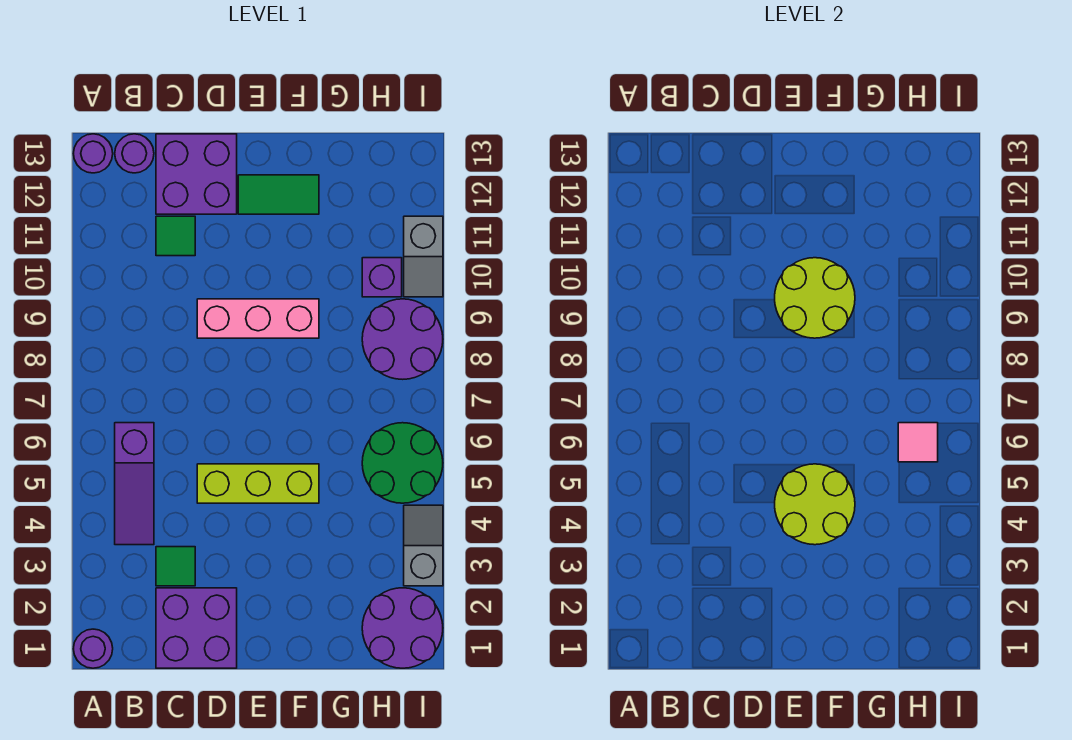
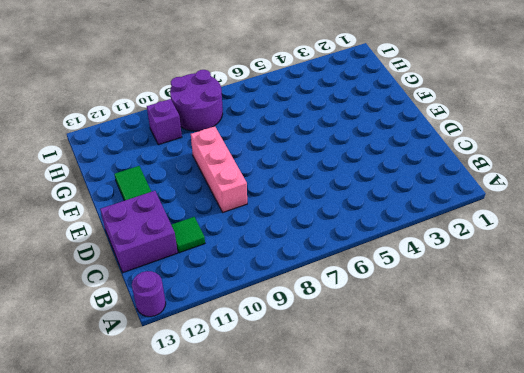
none -> purple 1x1 round brick [73,629,113,668]
none -> purple 1x3 slope [115,423,154,545]
none -> purple 1x1 round brick [115,134,154,173]

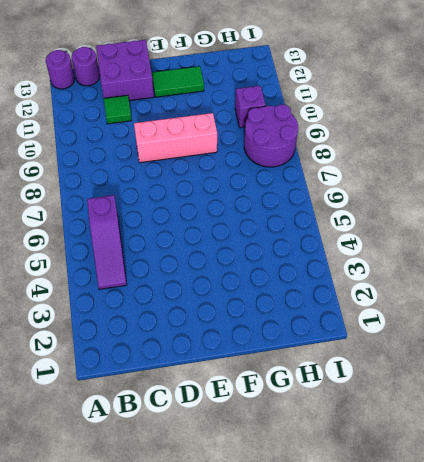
none -> purple 1x1 round brick [73,629,113,668]
none -> purple 2x2 brick [156,588,237,668]
none -> green 1x1 tile [156,547,195,586]

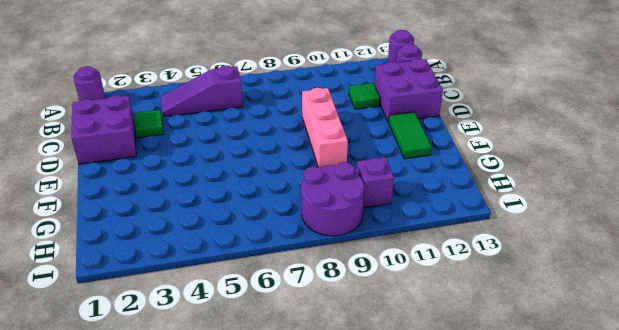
none -> lime 1x3 brick [197,464,319,503]
none -> purple 2x2 round brick [362,588,443,668]
none -> green 2x2 round brick [362,423,443,503]

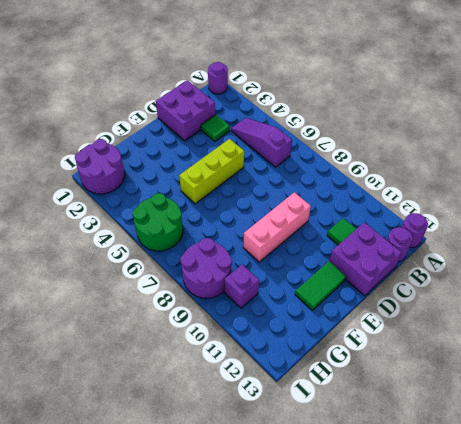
none -> grey 1x2 slope [404,505,443,586]
none -> grey 1x2 slope [404,216,443,297]
none -> lime 2x2 round brick [775,464,855,545]

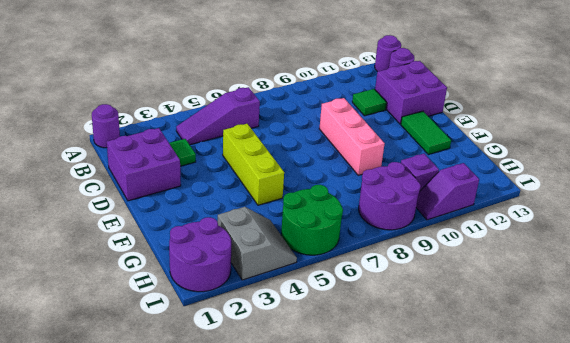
grey 2x2 slope [217,207,297,280] -> grey 1x2 slope [404,505,443,586]
purple 1x2 slope [416,163,479,220] -> grey 1x2 slope [404,216,443,297]
none -> lime 2x2 round brick [775,464,855,545]
none -> lime 2x2 round brick [775,258,855,338]
none -> pink 1x1 tile [898,423,938,462]

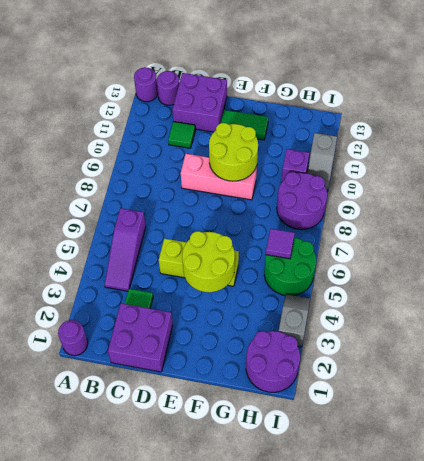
purple 1x1 tile [266,229,295,259] -> pink 1x1 tile [898,423,938,462]

